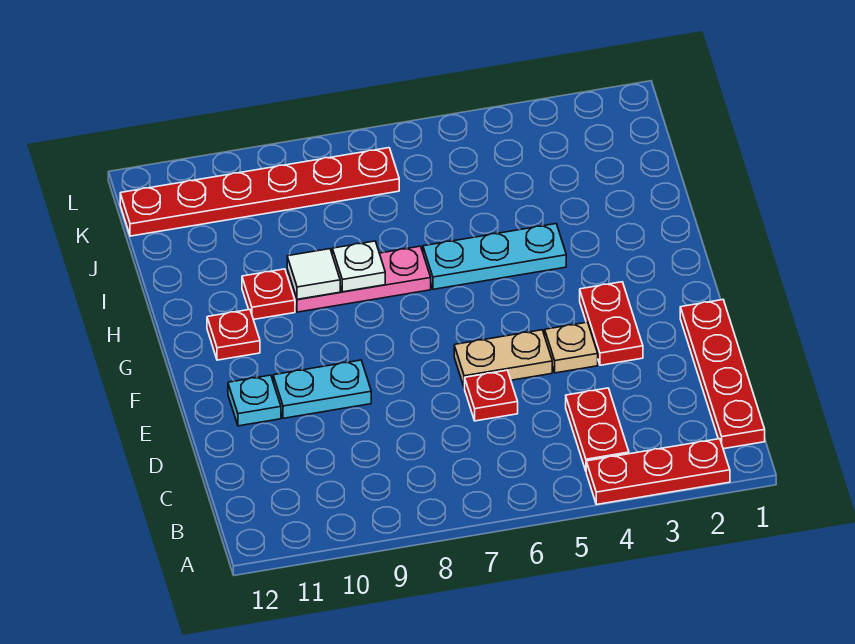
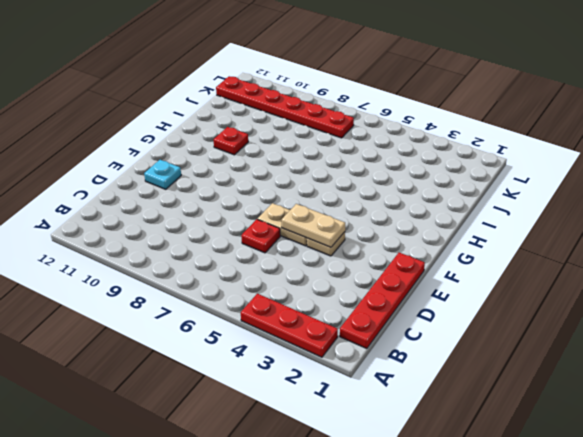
tan 1x2 plate [282,204,345,247] -> none
none -> red 1x2 plate [566,388,629,471]
none -> red 1x2 plate [580,282,643,365]
none -> cyan 1x2 plate [273,360,371,418]

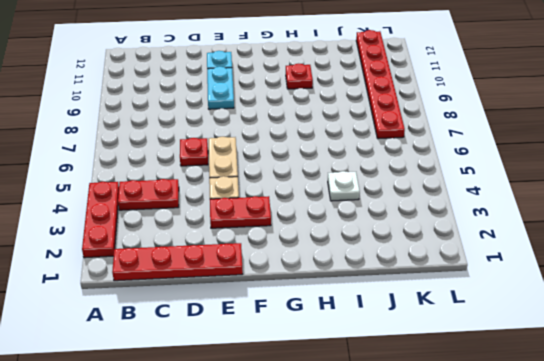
white 1x1 plate [328,171,360,201] -> white 1x1 plate moved to [332,241,385,292]
none -> red 1x1 plate [207,309,260,360]
none -> cyan 1x3 plate [423,224,566,289]
none -> pink 1x3 plate [287,246,431,312]

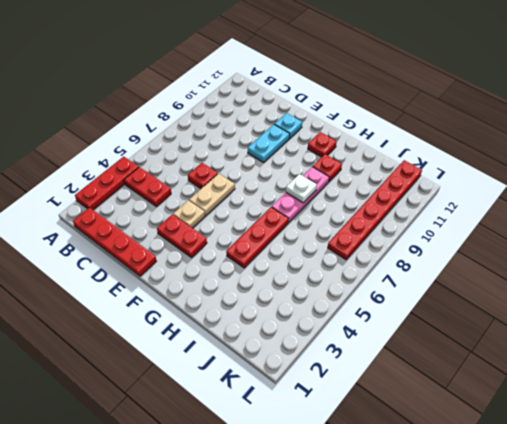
red 1x3 plate [226,207,288,268] -> cyan 1x3 plate [423,224,566,289]
none -> white 1x1 tile [287,249,340,299]

